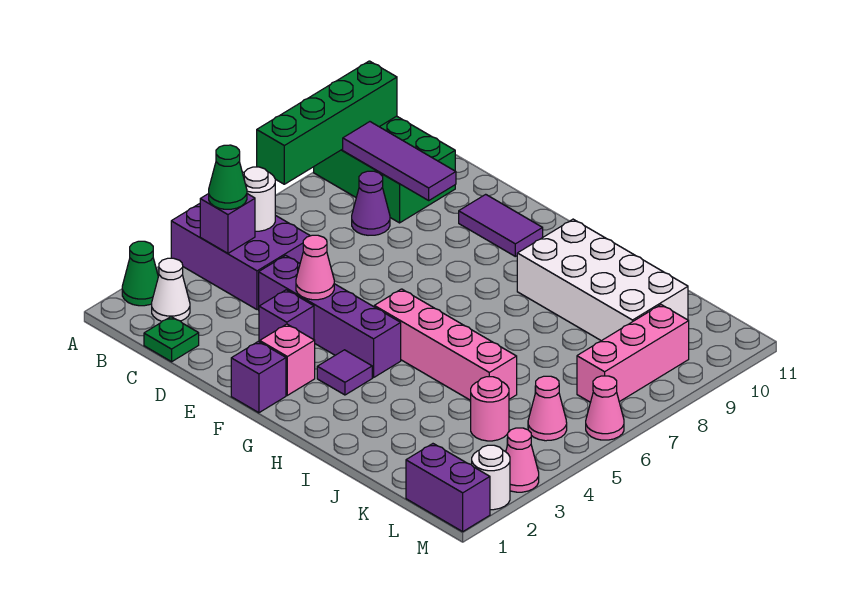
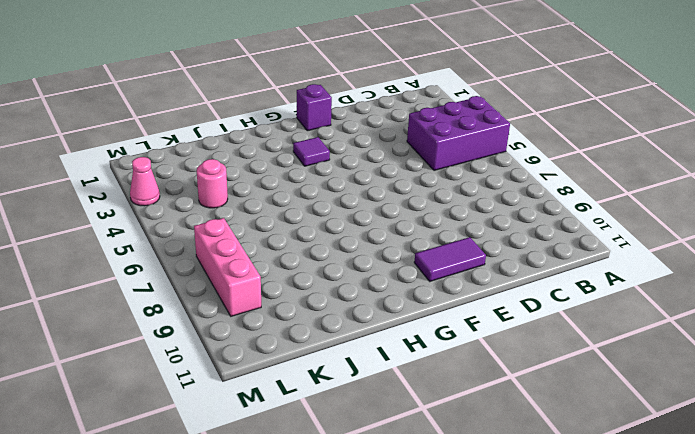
none -> green 1x1 cone [122,241,158,306]
none -> green 2x3 brick [314,116,455,223]
none -> white 1x1 cone [152,258,190,321]

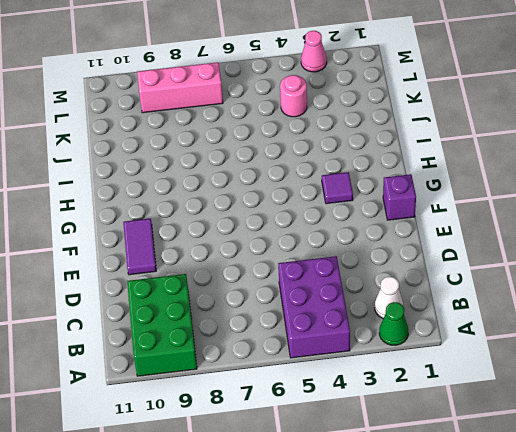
none -> green 1x1 plate [144,317,199,362]
none -> purple 1x1 cone [352,171,390,235]
none -> purple 1x4 brick [259,255,401,378]

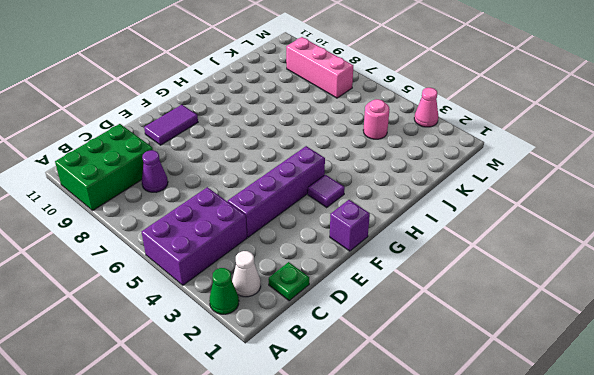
none -> purple 1x1 brick [259,290,314,342]
none -> pink 1x1 brick [260,324,315,395]
none -> pink 1x4 brick [374,289,517,400]

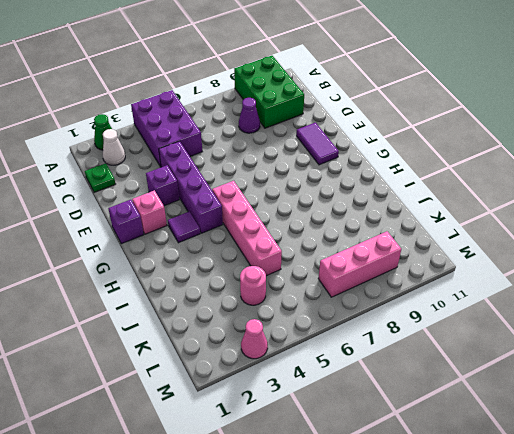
none -> white 2x4 brick [517,219,688,341]
none -> purple 1x2 brick [406,444,490,532]
none -> pink 1x1 cone [528,376,567,441]

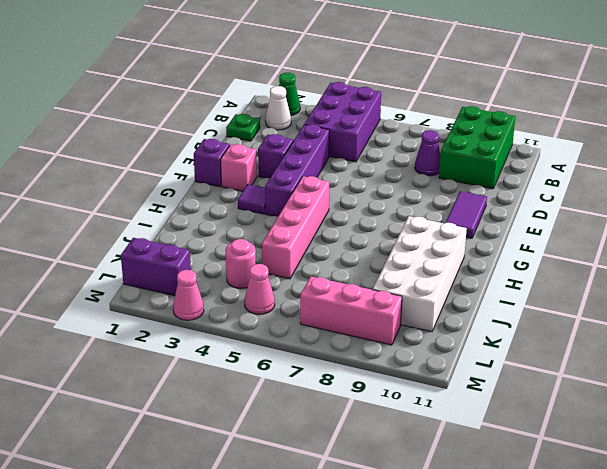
purple 1x2 brick [121,238,191,296] -> purple 1x2 brick turned to [406,444,490,532]
none -> white 1x1 round brick [472,445,510,510]
none -> pink 1x1 cone [586,376,624,440]
none -> green 1x4 brick [257,61,397,184]

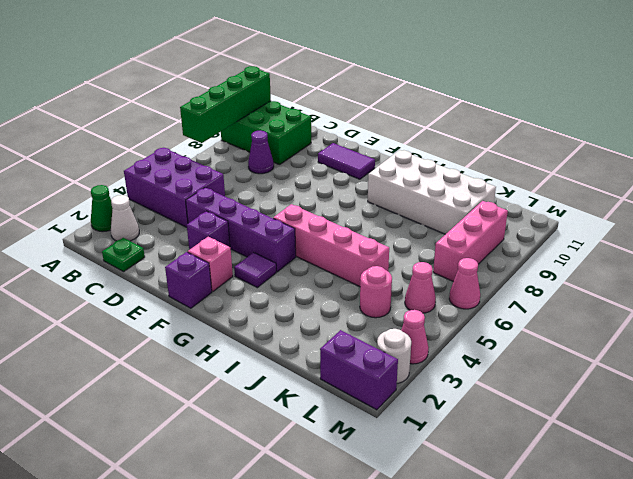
none -> purple 1x1 brick [200,194,255,253]
none -> white 1x1 round brick [243,167,275,231]
none -> purple 1x3 tile [343,122,456,200]

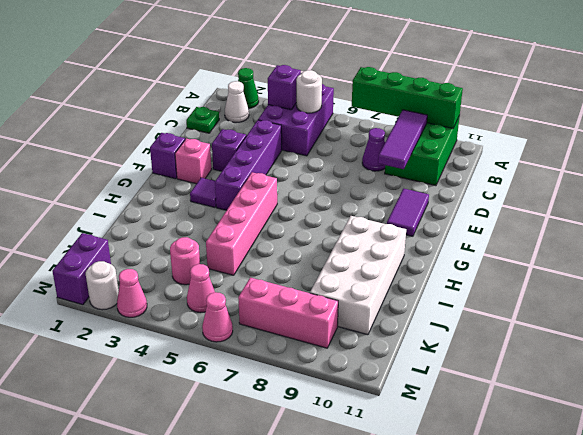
none -> pink 1x1 cone [296,235,334,300]
none -> green 1x1 cone [209,145,247,209]

